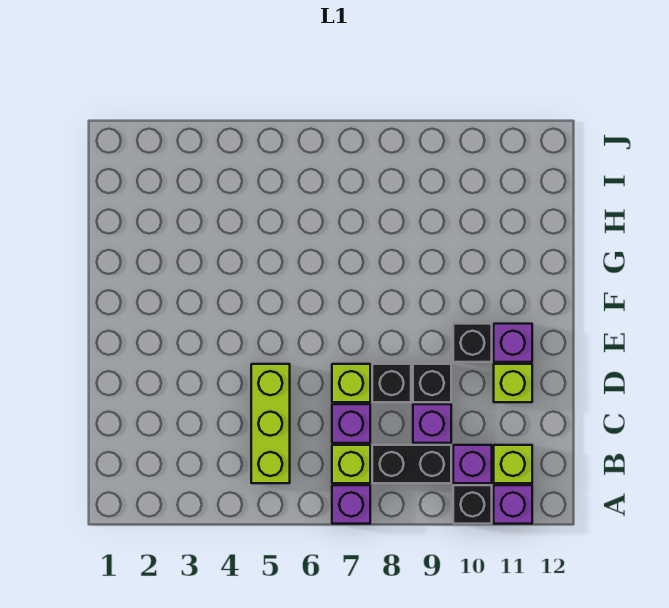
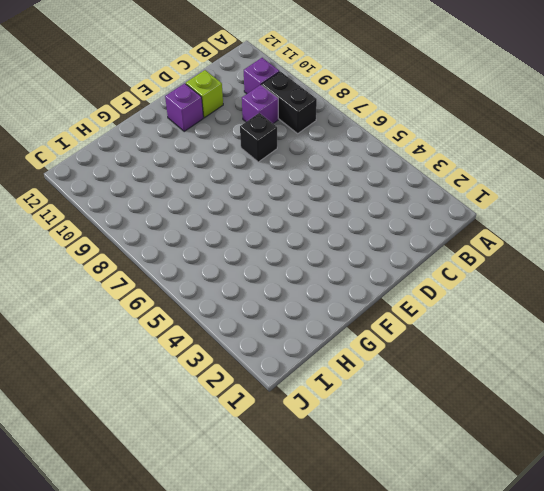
none -> purple 1x1 brick [332,485,370,524]
none -> black 1x1 brick [453,485,492,524]
none -> purple 1x1 brick [494,485,532,524]

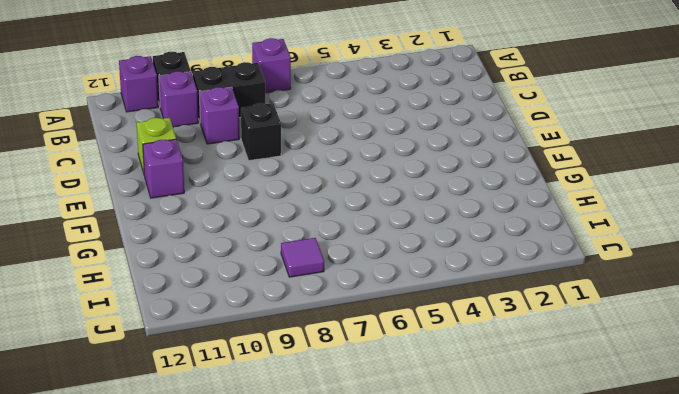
purple 1x1 tile [281,238,324,277] -> none
none -> lime 1x3 brick [251,364,290,483]
none -> lime 1x1 brick [332,445,370,483]
none -> lime 1x1 brick [494,445,532,483]

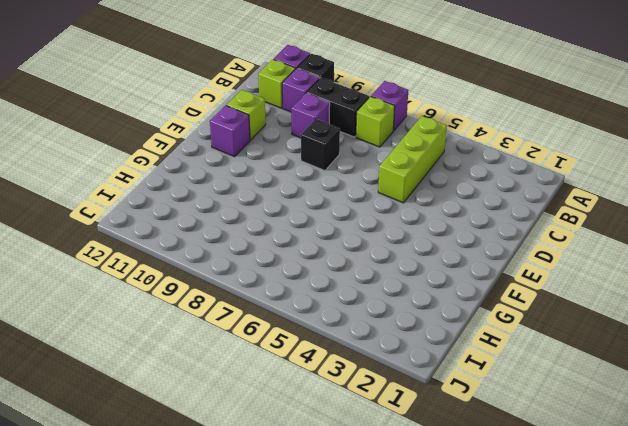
none -> purple 1x1 brick [332,404,370,443]
none -> lime 1x1 brick [332,364,370,402]
none -> black 1x1 brick [413,364,451,402]

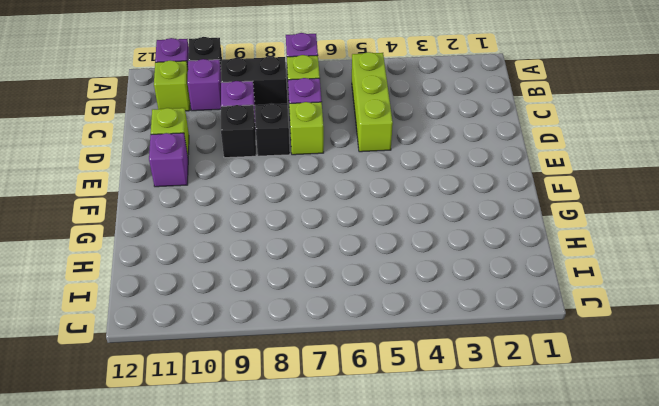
none -> black 1x1 brick [453,324,492,362]

